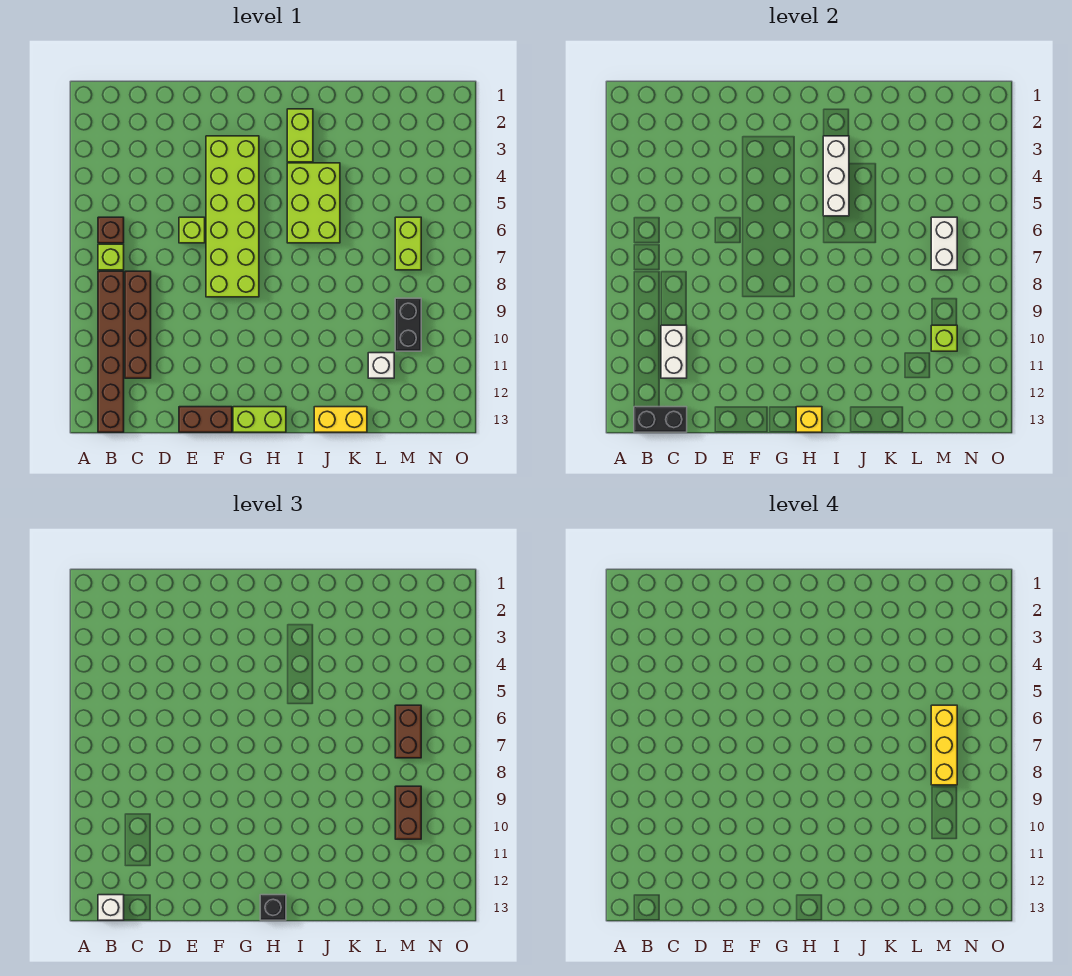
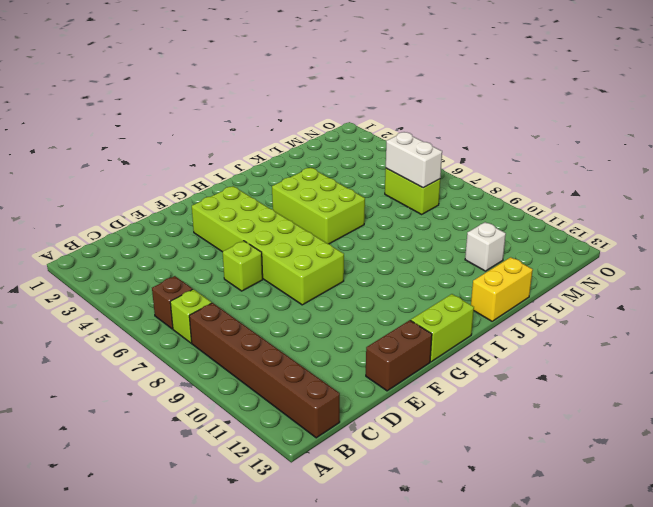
none -> brown 1x4 brick [125,271,151,378]
none -> lime 1x2 brick [287,109,313,162]
none -> black 1x2 brick [395,298,421,351]

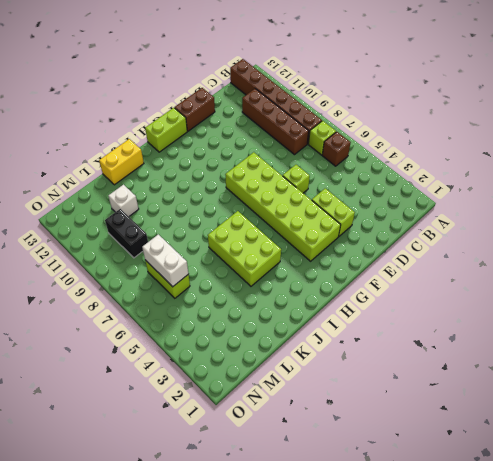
lime 1x2 brick [312,188,355,236] -> lime 1x2 brick moved to [287,109,313,162]
none -> black 1x2 brick [634,407,687,432]
none -> white 1x2 brick [661,325,687,378]
none -> yellow 1x1 brick [796,407,822,432]

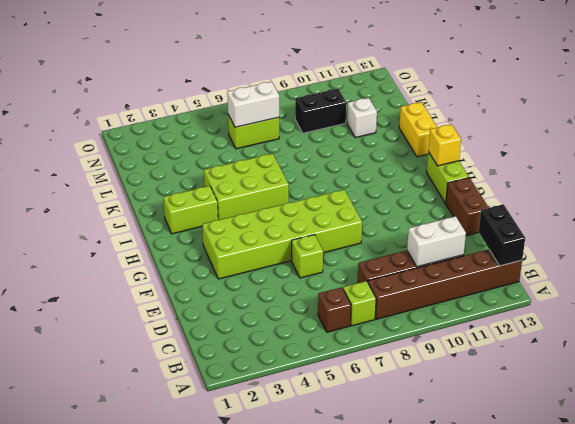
none -> white 1x3 brick [823,136,849,216]
none -> lime 1x1 brick [931,325,957,351]
none -> white 1x1 brick [98,895,124,920]

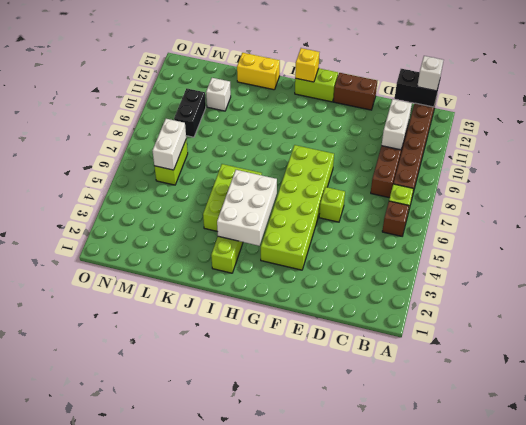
white 2x3 brick [217,170,277,246] -> white 1x3 brick [823,136,849,216]
none -> lime 1x1 brick [931,325,957,351]
none -> black 1x1 brick [260,895,286,920]
none -> brown 1x2 brick [395,705,421,758]

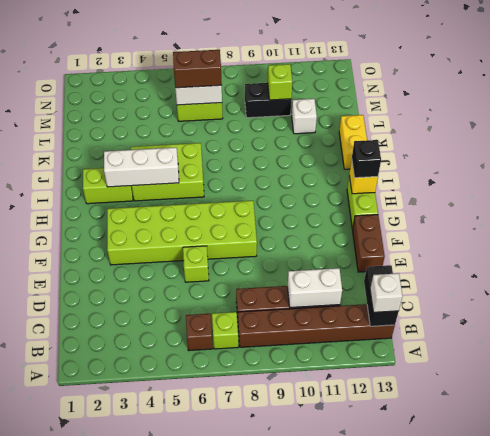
none -> brown 1x2 brick [395,786,421,839]
none -> yellow 1x3 brick [931,705,957,785]

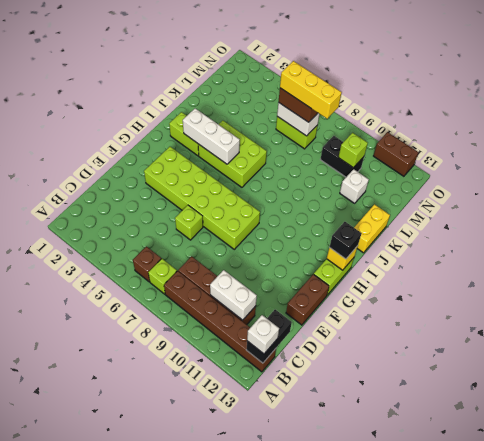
brown 1x2 brick [374,132,418,176] -> brown 1x2 brick moved to [395,786,421,839]

